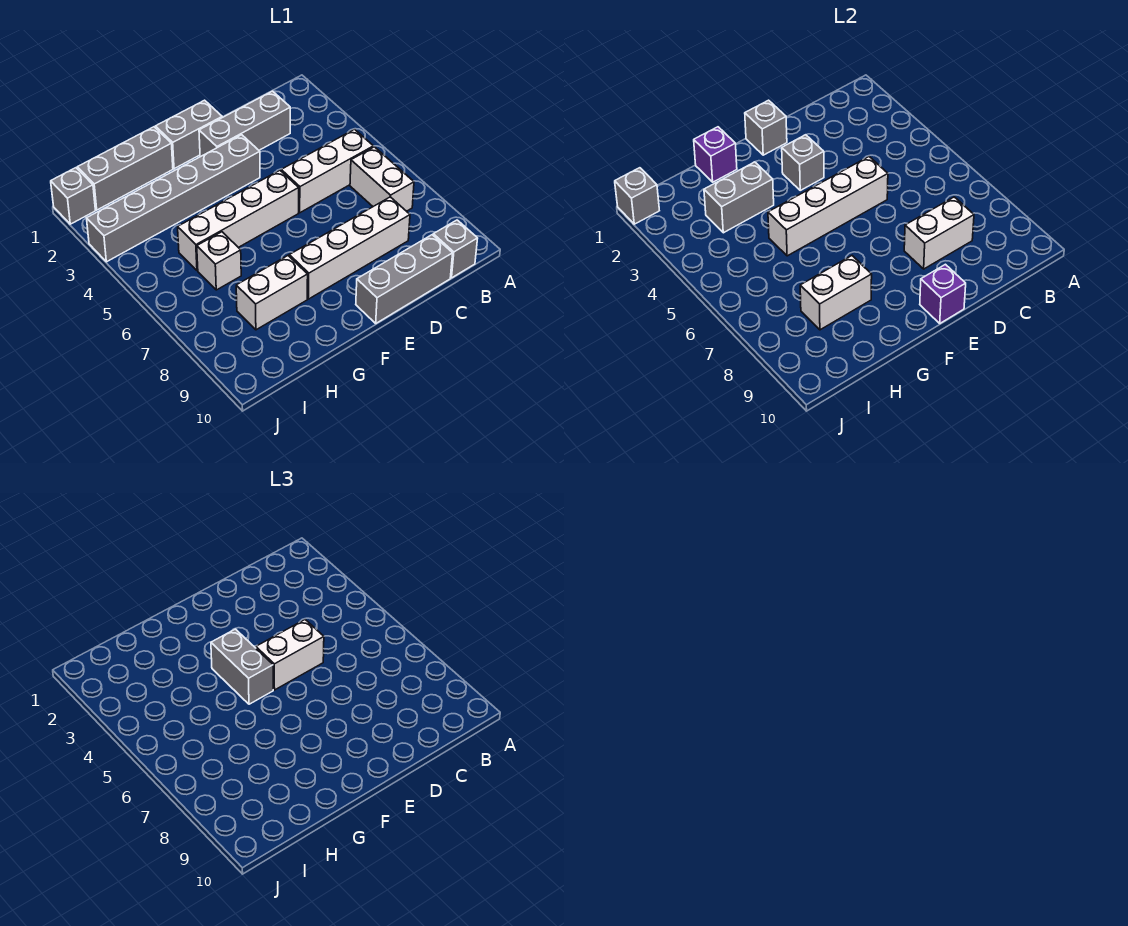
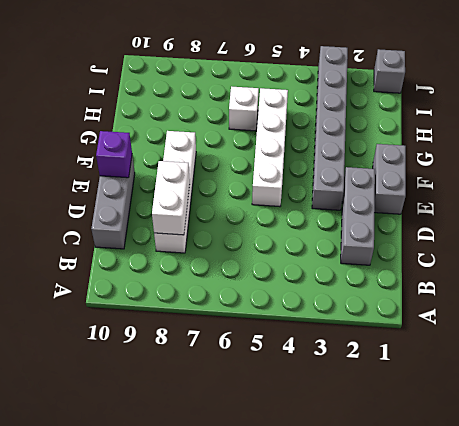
none -> white 1x3 brick [281,129,373,213]
none -> white 1x2 brick [350,147,414,211]
none -> grey 1x1 brick [433,220,478,278]

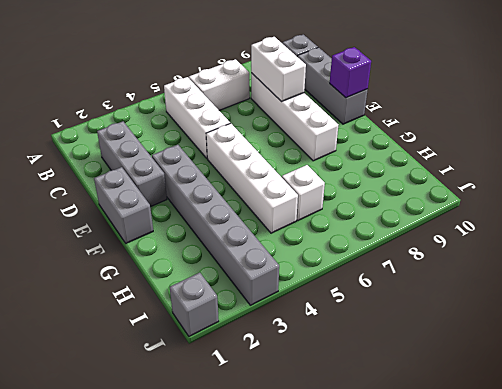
none -> grey 1x3 brick [77,127,173,210]
none -> white 1x2 brick [236,256,308,330]
none -> white 1x4 brick [768,157,888,256]

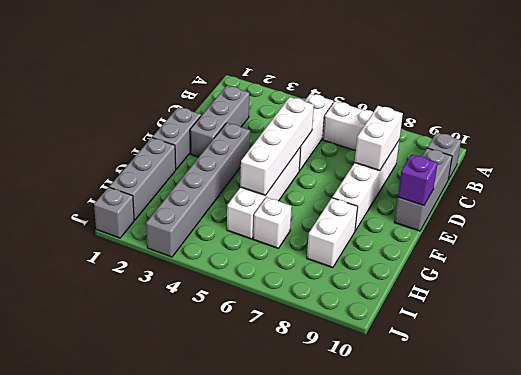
none -> grey 1x1 brick [745,100,787,155]
none -> grey 1x1 brick [782,135,824,190]
none -> purple 1x1 brick [694,127,737,182]

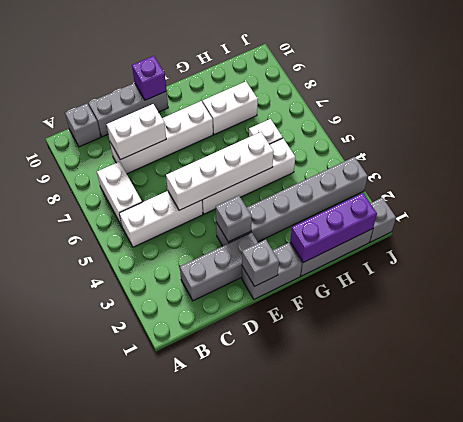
purple 1x3 brick [290,193,377,263] -> purple 1x1 brick [694,127,737,182]
none -> grey 1x2 brick [704,162,774,233]
none -> white 1x2 brick [800,256,872,330]
none -> grey 1x1 brick [615,168,659,224]

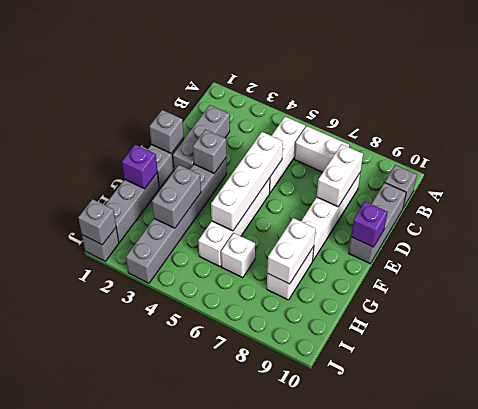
none -> white 1x2 brick [256,620,324,690]
none -> grey 1x2 brick [211,629,273,704]

